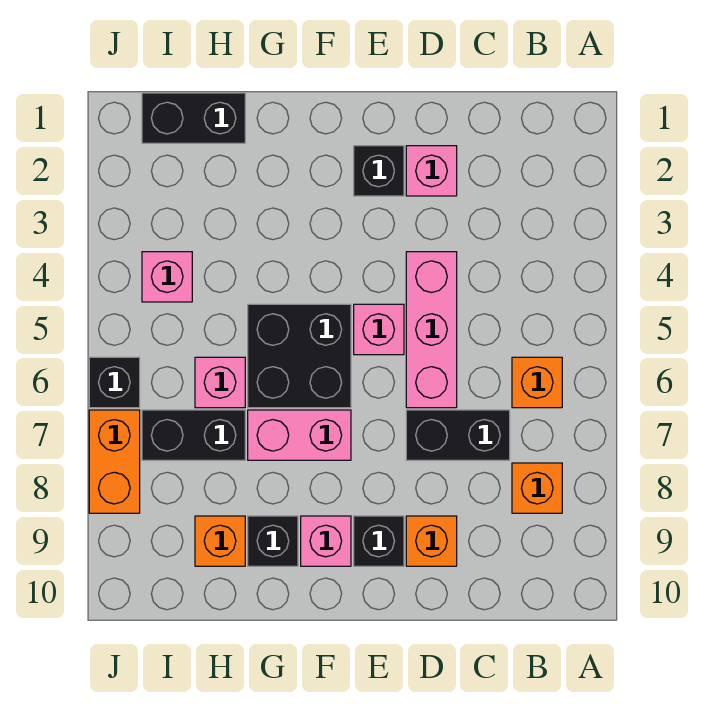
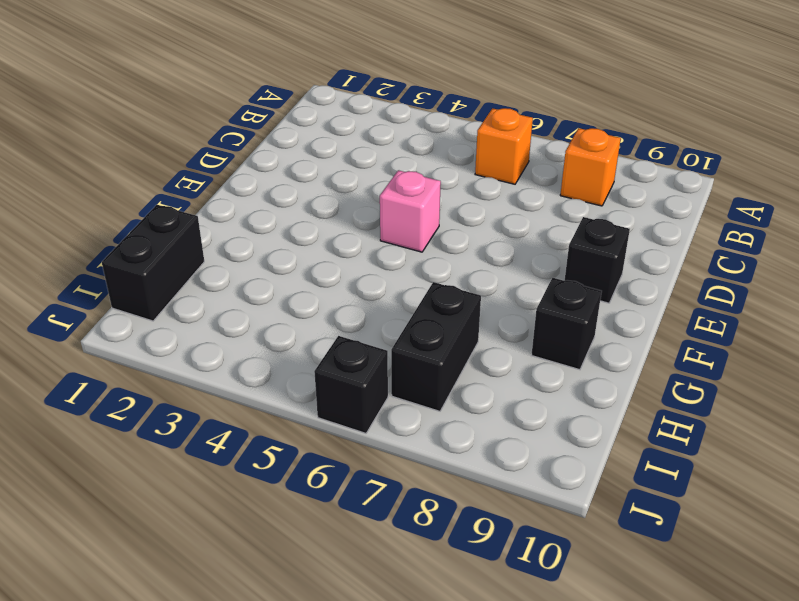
none -> black 1x2 brick [406,410,510,460]
none -> pink 1x1 brick [406,146,457,196]
none -> pink 1x3 brick [406,252,457,408]

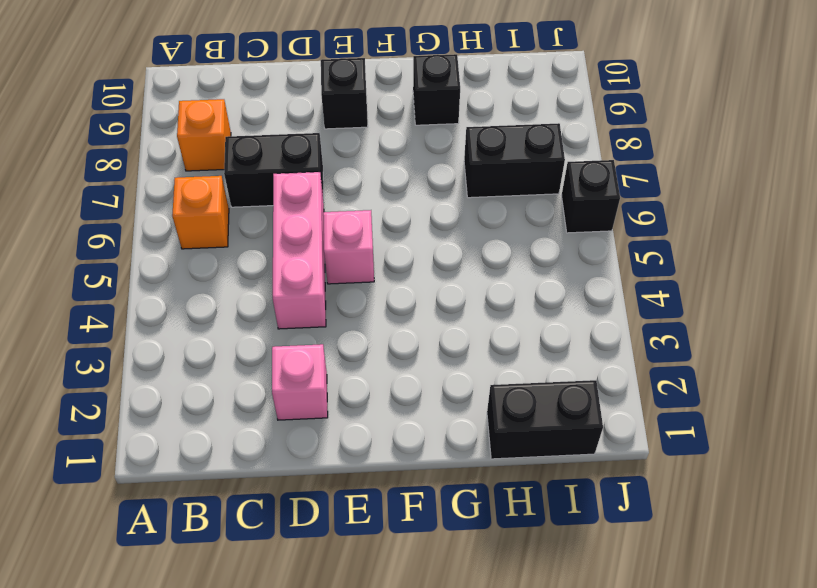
none -> orange 1x1 brick [406,516,457,566]
none -> black 1x1 brick [354,146,404,196]
none -> black 2x2 brick [248,304,351,408]

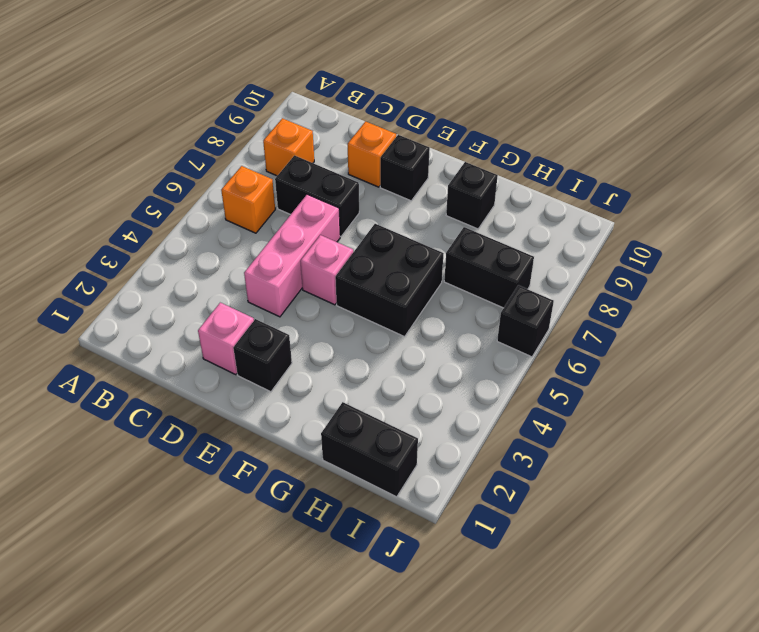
none -> pink 1x2 brick [248,410,351,460]
none -> pink 1x1 brick [301,516,351,566]
none -> pink 1x1 brick [195,357,245,408]

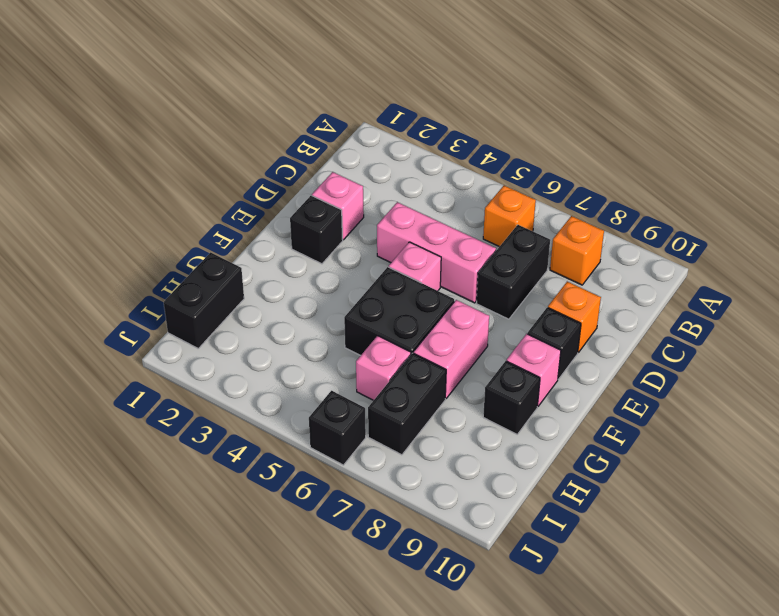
none -> orange 1x1 brick [195,516,245,566]
none -> pink 1x1 brick [142,252,192,302]
none -> orange 1x2 brick [89,410,140,513]

